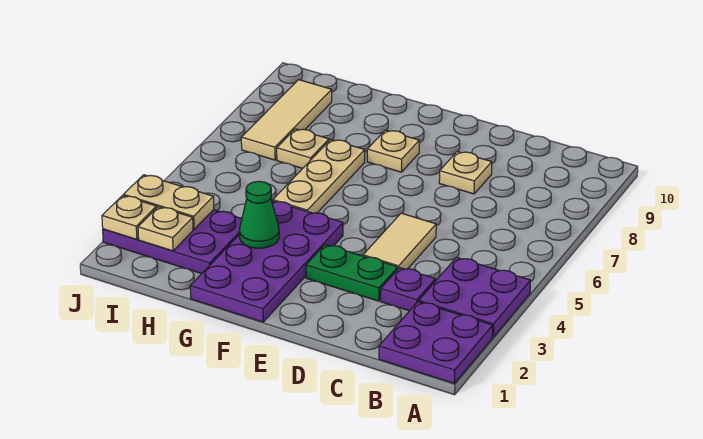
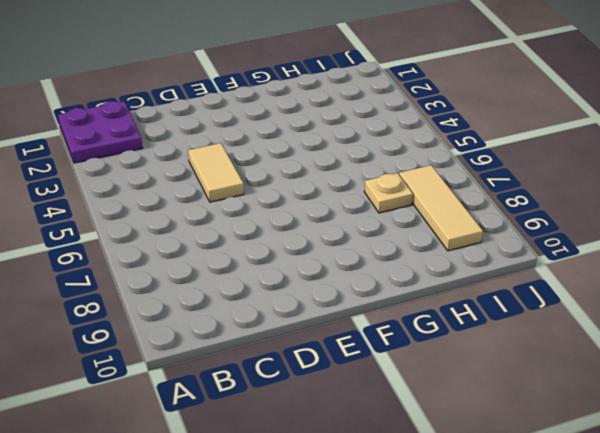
none -> purple 2x2 plate [419,257,531,337]
none -> purple 1x1 plate [381,268,435,311]
none -> green 1x2 plate [306,245,398,301]

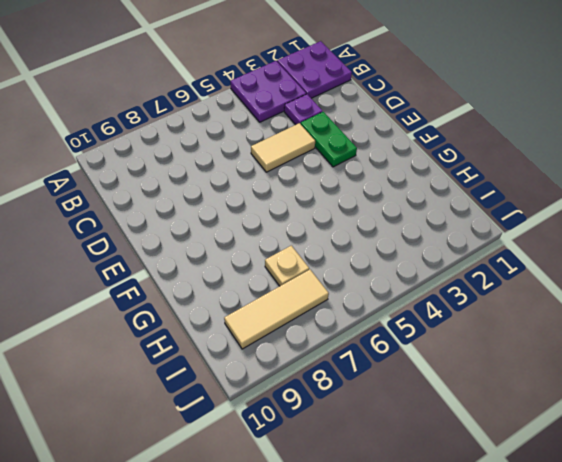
none -> tan 1x1 plate [439,151,492,194]
none -> purple 2x4 plate [190,201,343,322]
none -> tan 1x1 plate [367,130,419,172]

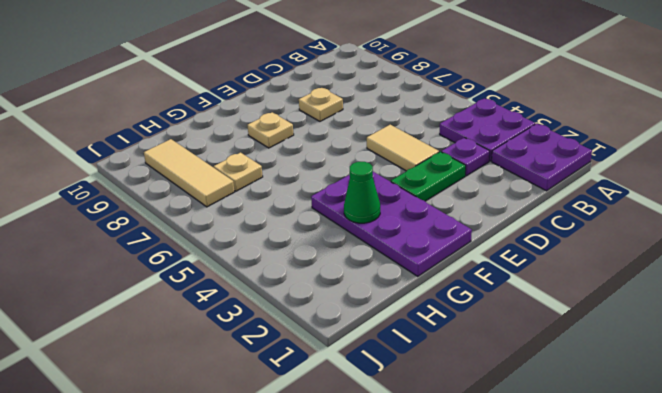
none -> tan 1x3 plate [273,140,365,213]
none -> purple 2x3 plate [103,210,242,274]
none -> tan 1x1 plate [138,207,193,251]

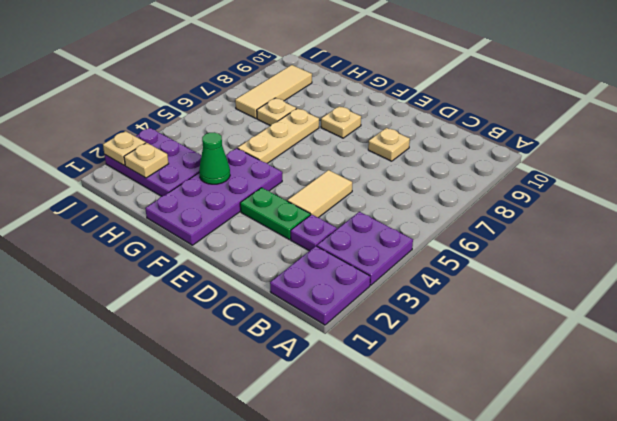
none -> tan 1x2 plate [123,175,214,229]

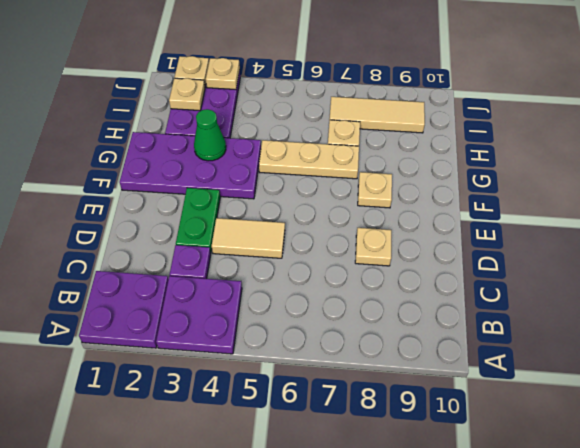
tan 1x1 plate [206,58,240,90] -> tan 1x2 plate [123,175,214,229]

